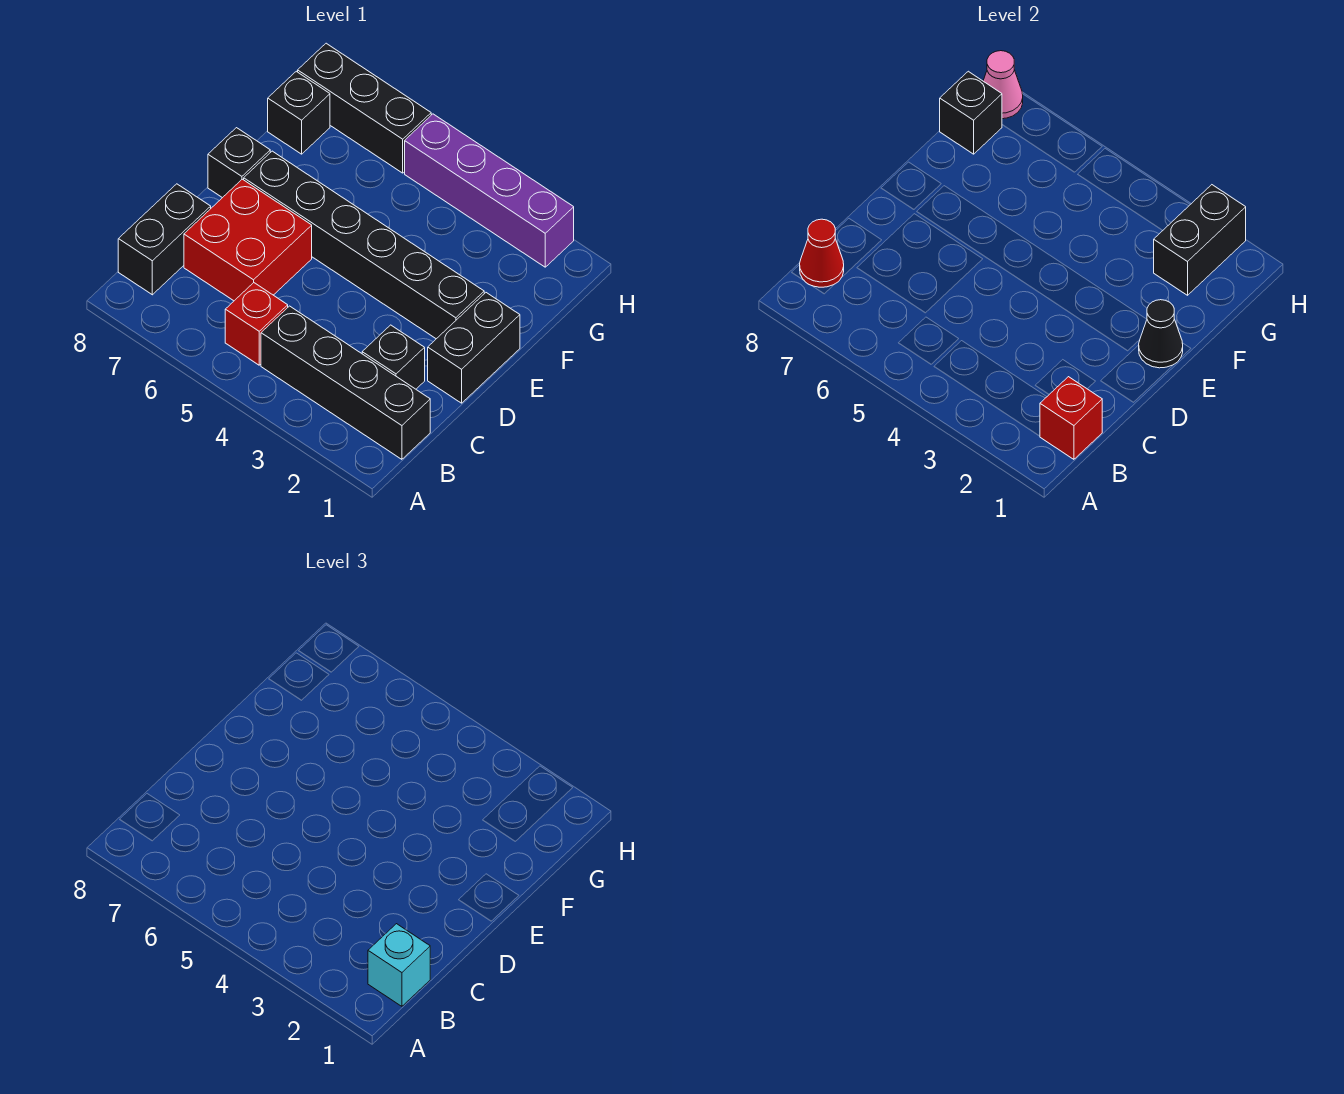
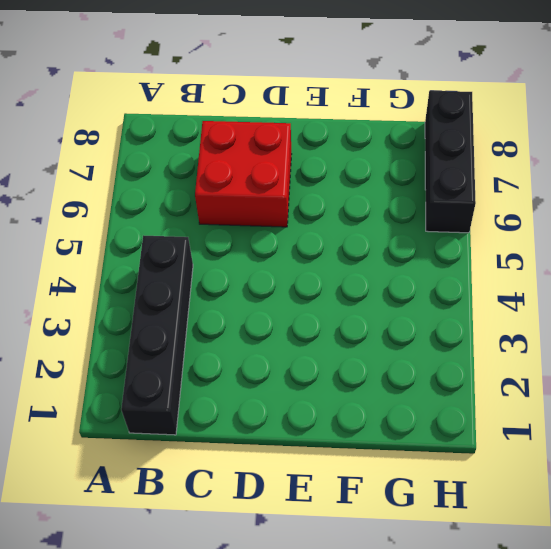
none -> red 1x1 brick [225,283,288,365]
none -> black 1x2 brick [118,184,211,295]
none -> black 1x1 brick [362,325,425,389]

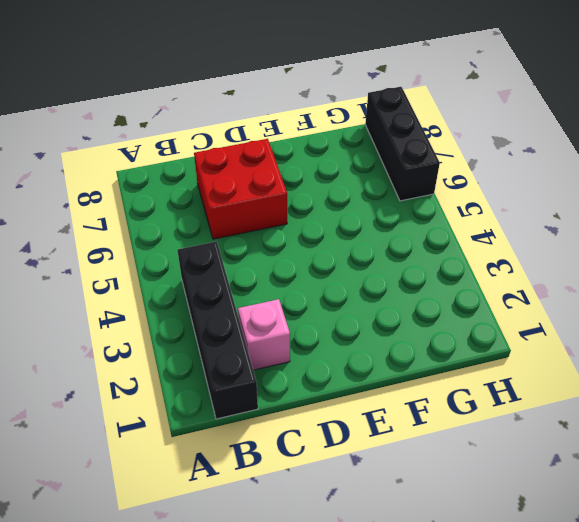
pink 1x1 brick [238,299,290,370] -> black 1x1 brick [362,325,425,389]
none -> red 1x1 brick [225,283,288,365]
none -> black 1x2 brick [118,184,211,295]
none -> black 1x2 brick [428,293,520,403]

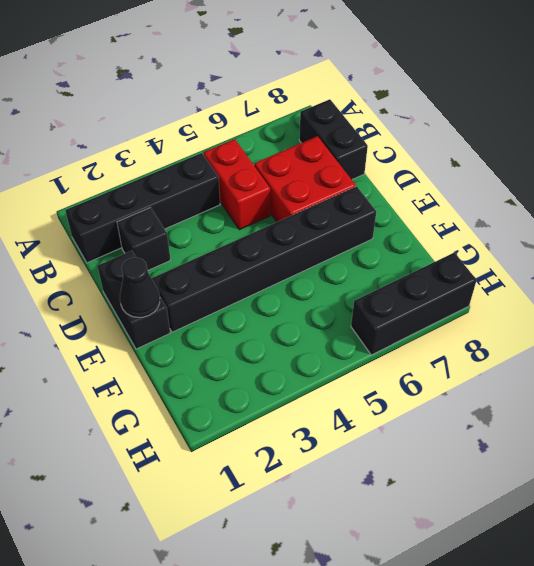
red 1x2 brick [204,139,270,230] -> red 1x1 brick [225,283,288,365]
none -> black 1x1 brick [208,128,270,198]
none -> black 1x1 brick [268,71,330,154]
none -> purple 1x4 brick [405,114,574,267]

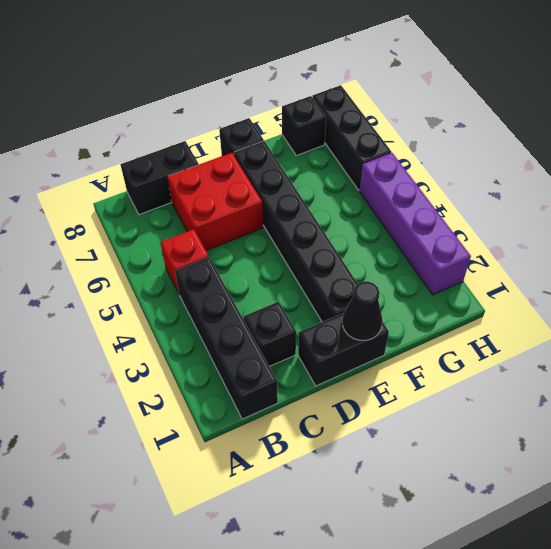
none -> red 1x1 brick [1040,377,1102,459]
none -> red 1x1 cone [800,219,844,287]
none -> black 1x2 brick [1154,185,1246,295]

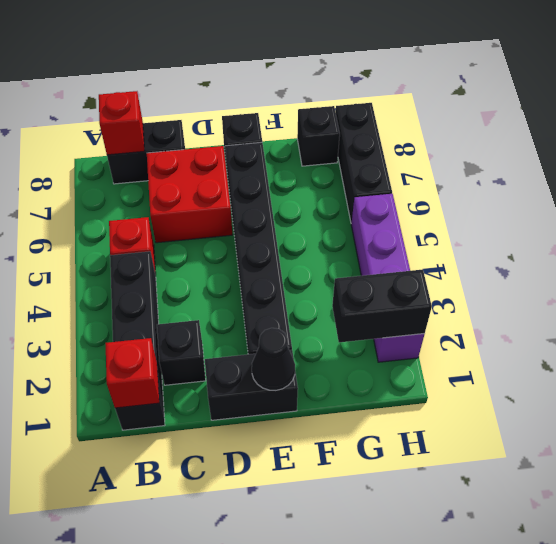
red 1x1 brick [99,91,144,155] -> red 1x1 cone [800,219,844,287]
none -> black 1x1 brick [940,71,1002,154]
none -> pink 1x1 cone [983,51,1023,119]
none -> cyan 1x1 brick [368,924,430,1006]

